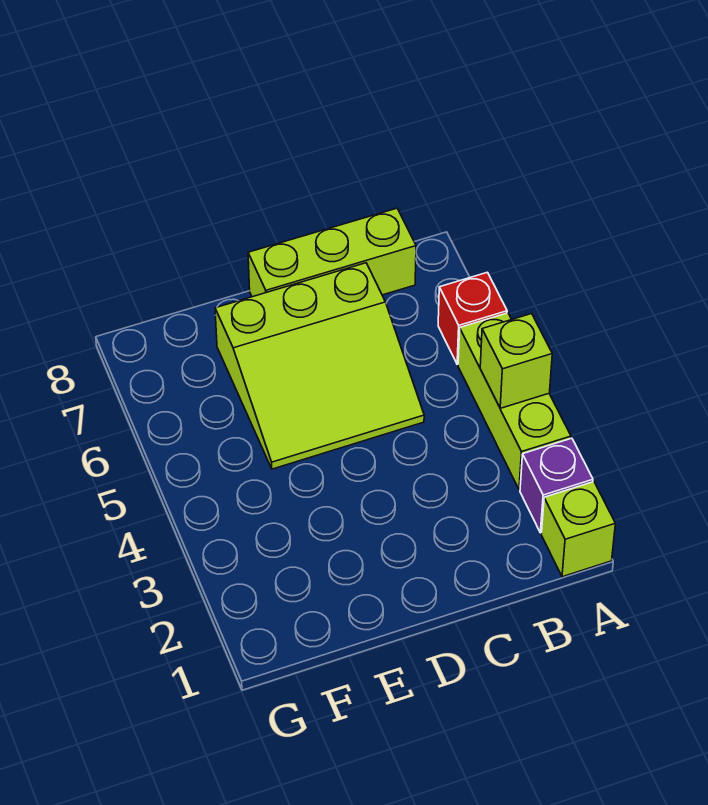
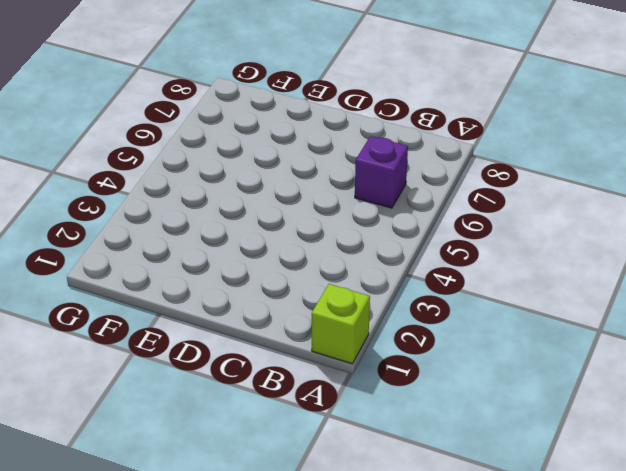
purple 1x1 brick [355,136,408,208] -> purple 1x1 brick moved to [520,438,593,533]
none -> lime 1x3 brick [458,313,571,490]
none -> red 1x1 brick [438,272,507,364]

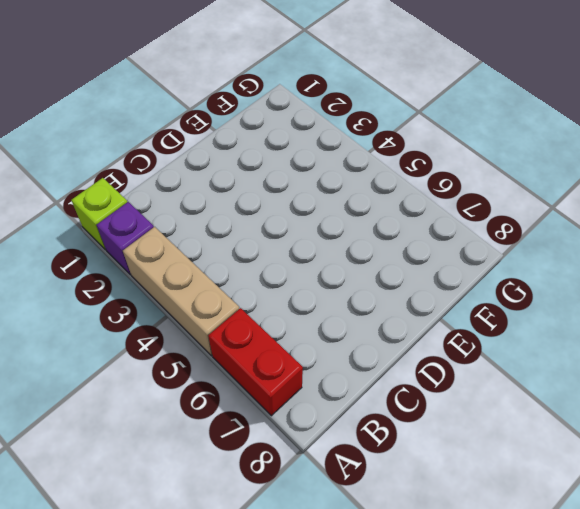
tan 1x3 brick [123,227,239,356] -> lime 1x3 brick [458,313,571,490]
red 1x2 brick [208,308,303,416] -> red 1x1 brick [438,272,507,364]
none -> lime 1x3 brick [248,208,416,297]
none -> lime 3x3 slope [215,263,424,469]

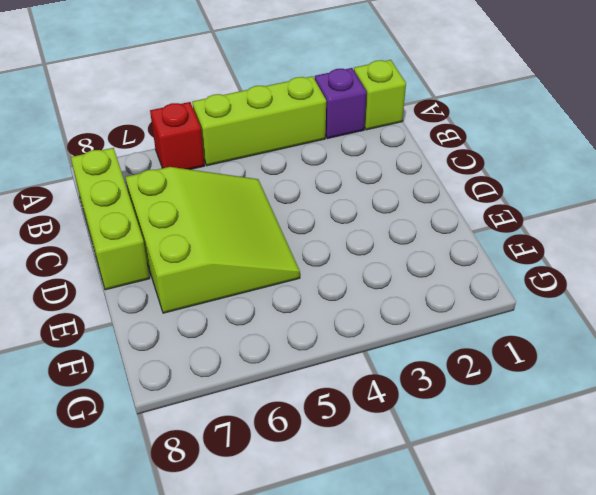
none -> lime 1x1 brick [480,314,552,408]

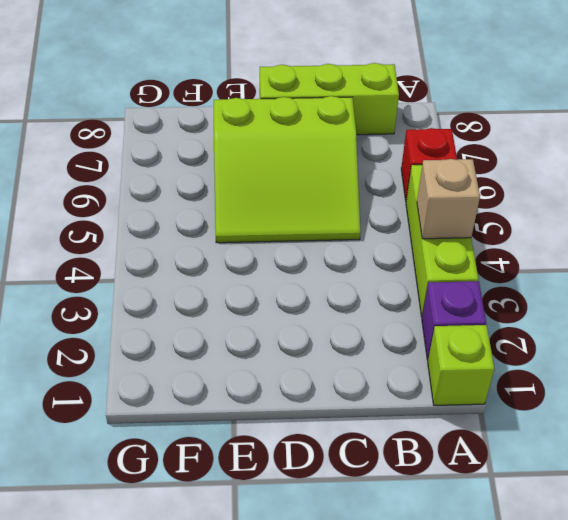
tan 1x1 brick [417,159,480,239] -> lime 1x1 brick [480,314,552,408]

